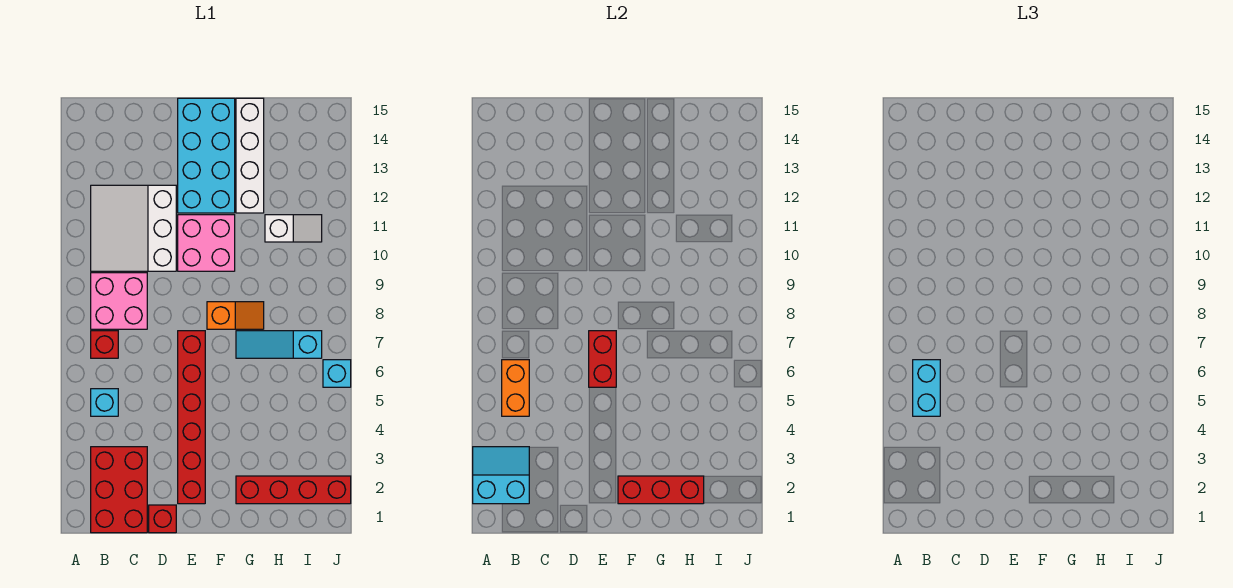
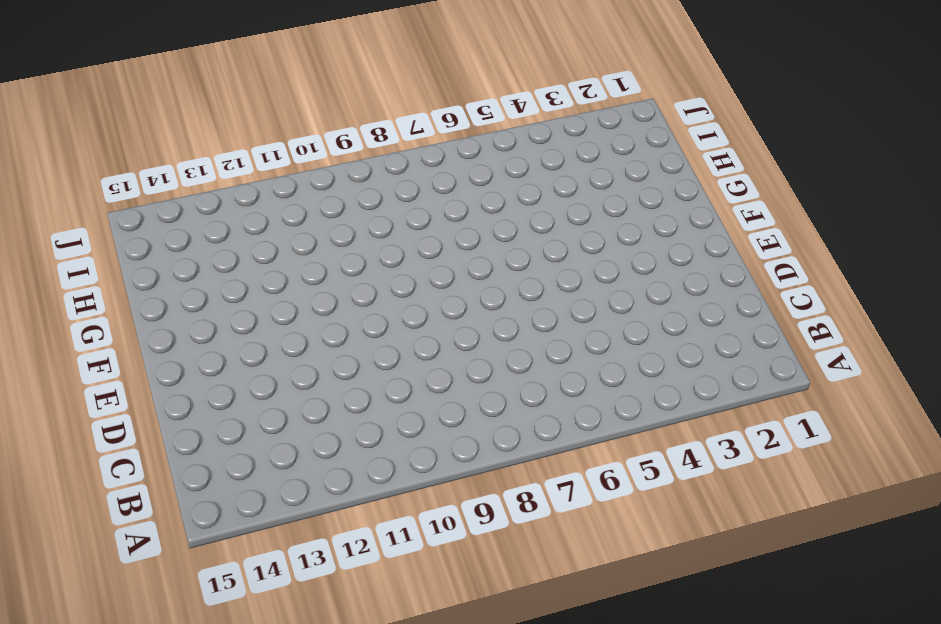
none -> red 2x3 brick [91,447,147,533]
none -> cyan 1x1 brick [91,389,118,416]
none -> red 1x1 brick [91,331,118,358]

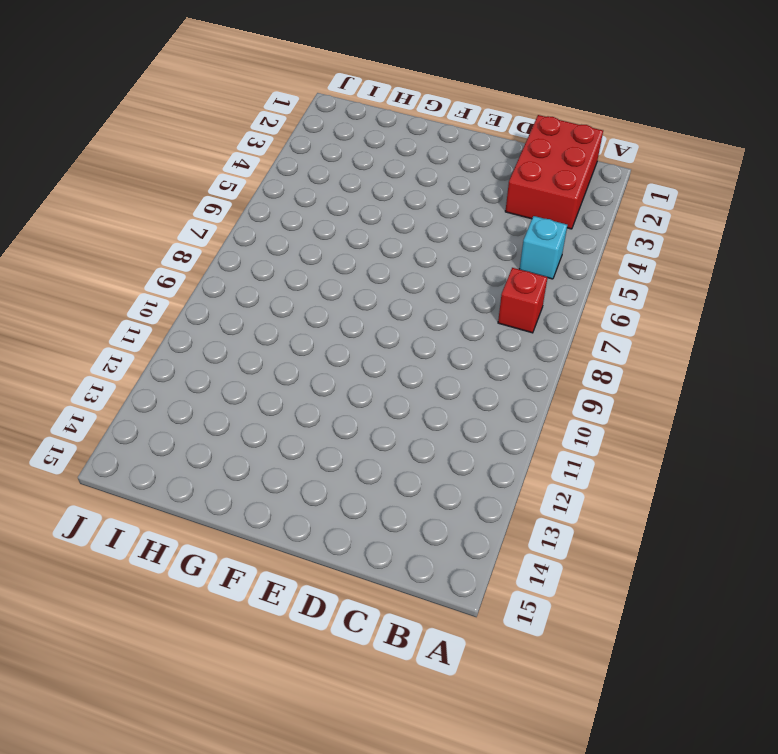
none -> pink 2x2 brick [91,273,147,329]
none -> white 3x3 slope [91,185,176,271]
none -> red 1x1 brick [149,505,176,533]

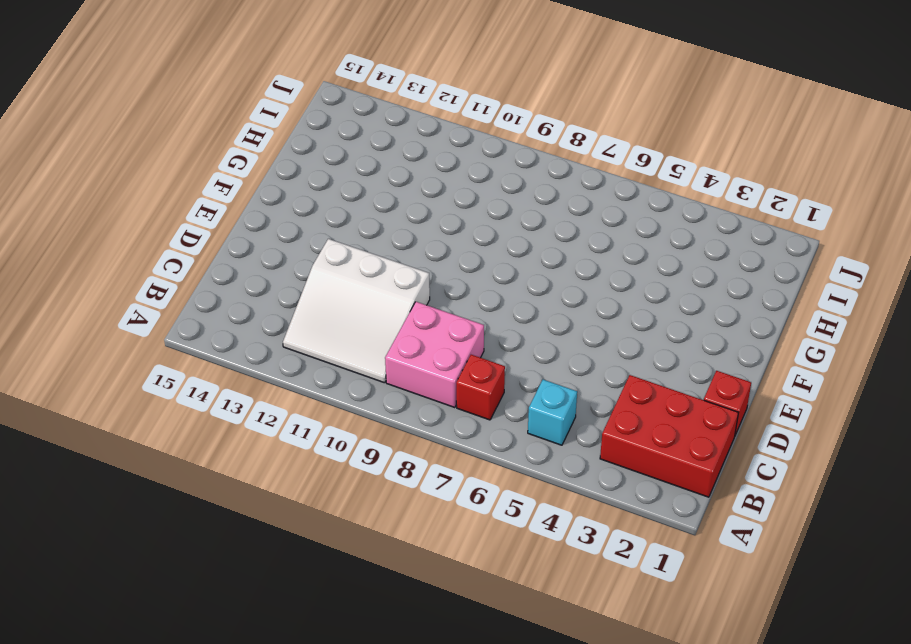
none -> red 1x6 brick [178,331,205,504]
none -> pink 2x2 brick [178,215,235,271]
none -> cyan 2x4 brick [178,98,235,213]

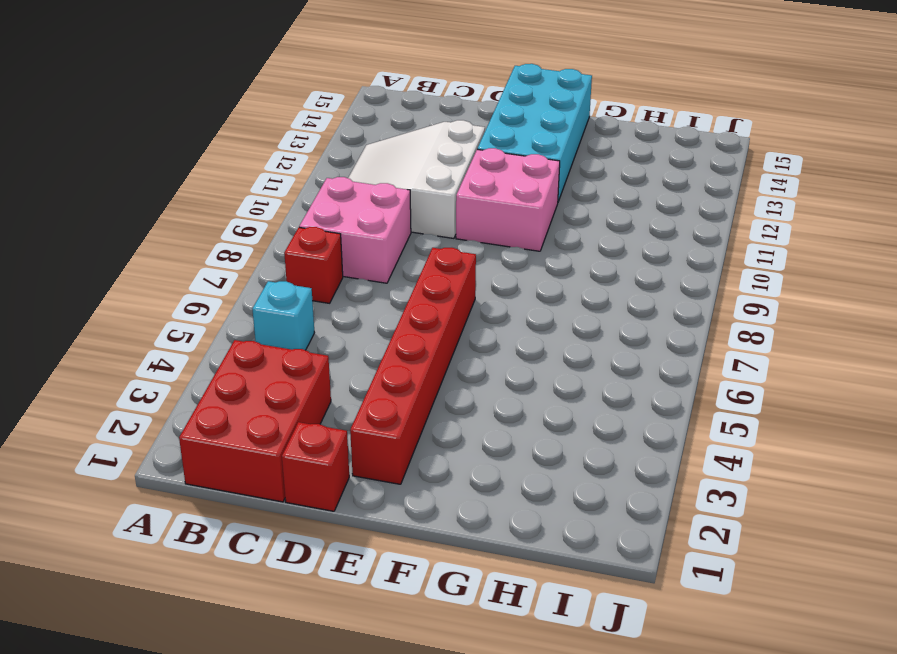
none -> orange 1x2 slope [207,302,264,329]
none -> red 1x4 brick [236,476,351,504]
none -> cyan 1x3 slope [236,331,322,358]

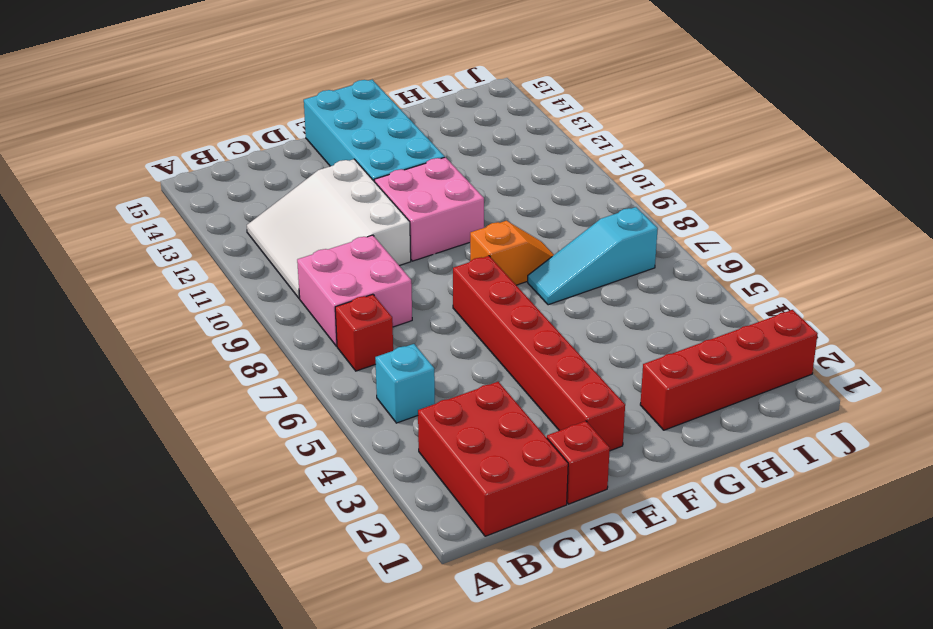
none -> white 1x4 brick [236,98,264,213]
none -> white 1x2 slope [265,215,322,242]
none -> cyan 1x1 brick [323,360,351,387]

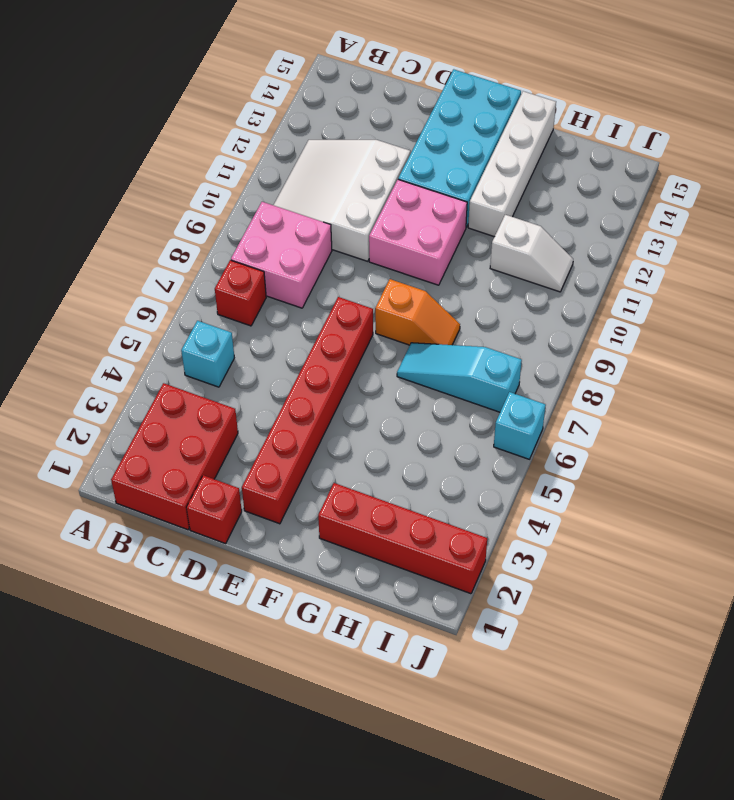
none -> cyan 2x2 slope [473,447,529,504]
none -> orange 1x2 brick [502,360,529,416]
none -> red 1x2 brick [589,331,616,387]

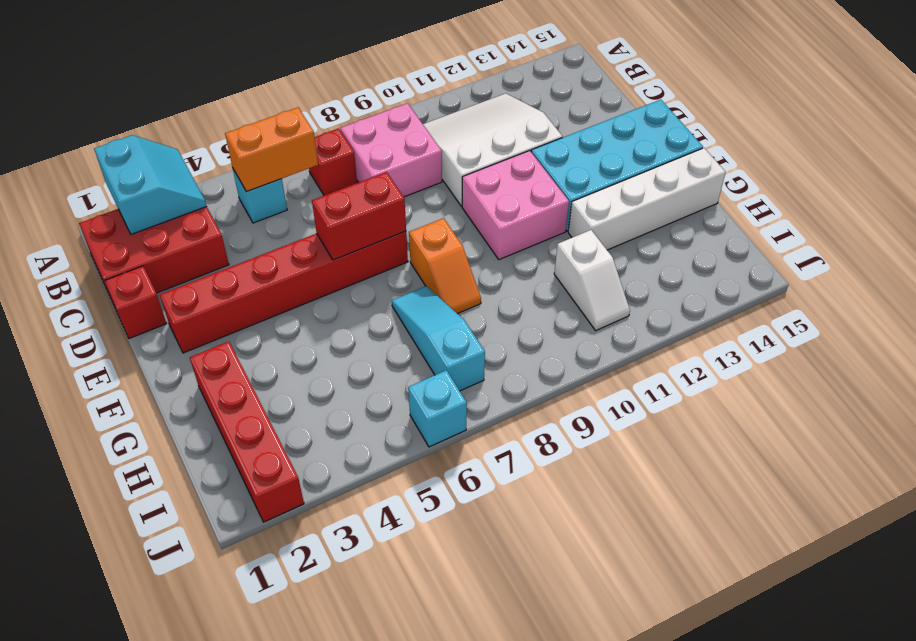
none -> red 1x3 brick [618,476,704,504]
none -> cyan 1x2 brick [913,360,940,416]

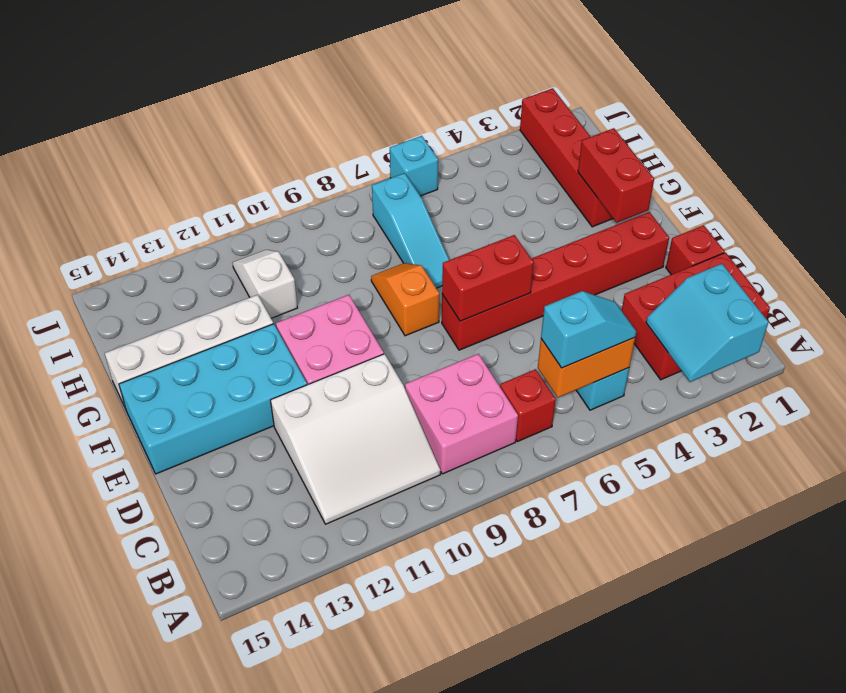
cyan 1x2 slope [541,291,636,368] -> cyan 1x2 brick [913,360,940,416]
red 1x2 brick [578,128,654,223] -> red 1x3 brick [618,476,704,504]

